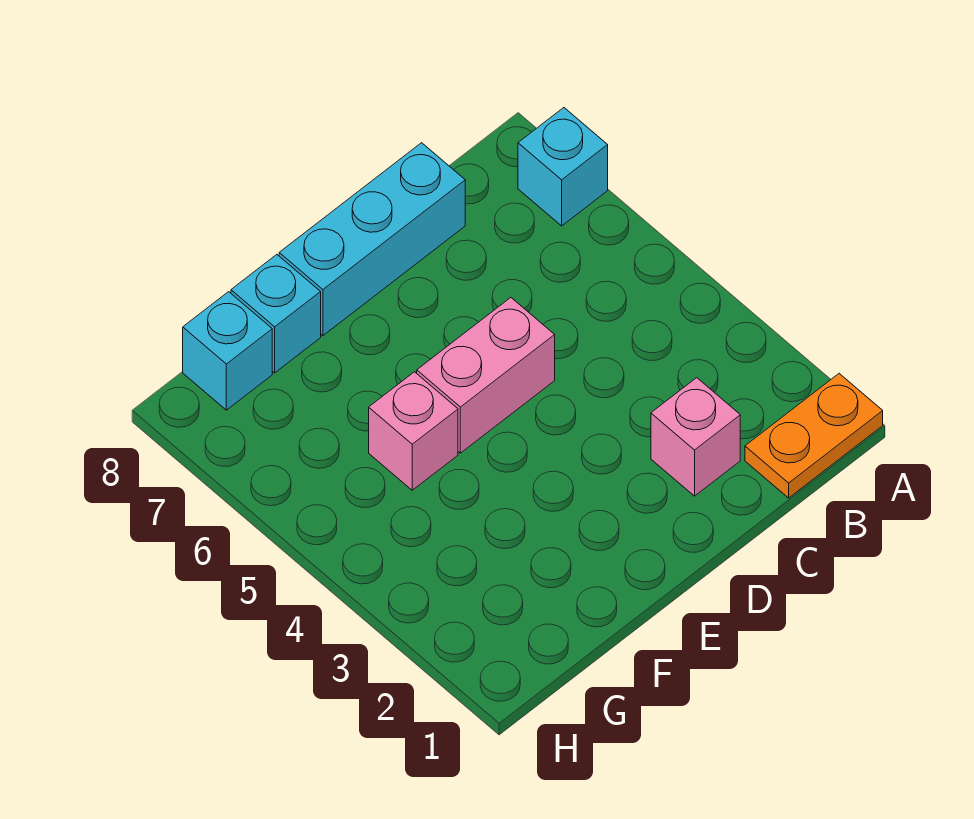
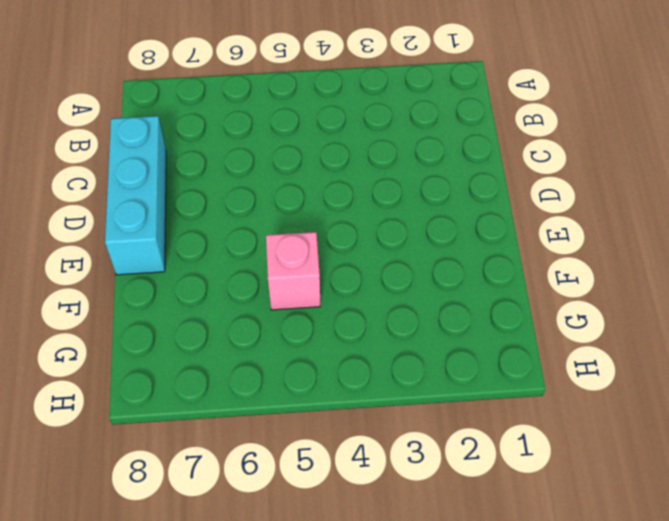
none -> orange 1x2 plate [745,374,883,498]
none -> cyan 1x1 brick [518,108,608,226]

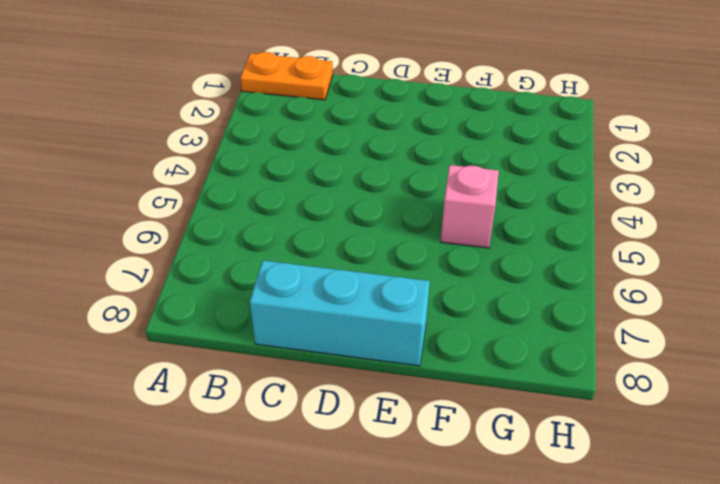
none -> cyan 1x1 brick [518,108,608,226]
none -> pink 1x1 brick [651,378,740,496]

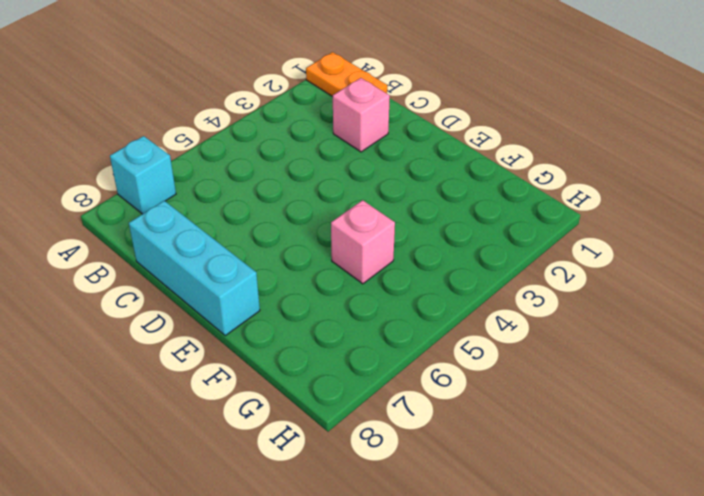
none -> pink 1x2 brick [417,298,555,453]
none -> cyan 1x1 brick [231,255,321,373]

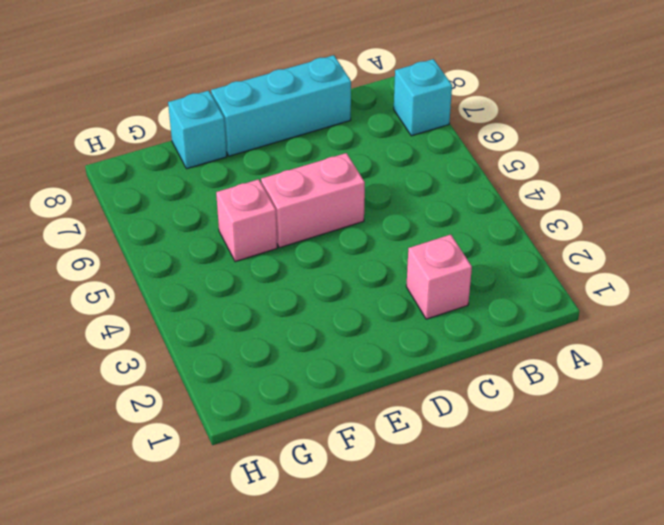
none -> orange 1x2 plate [745,374,883,498]
none -> cyan 1x1 brick [183,292,272,410]

